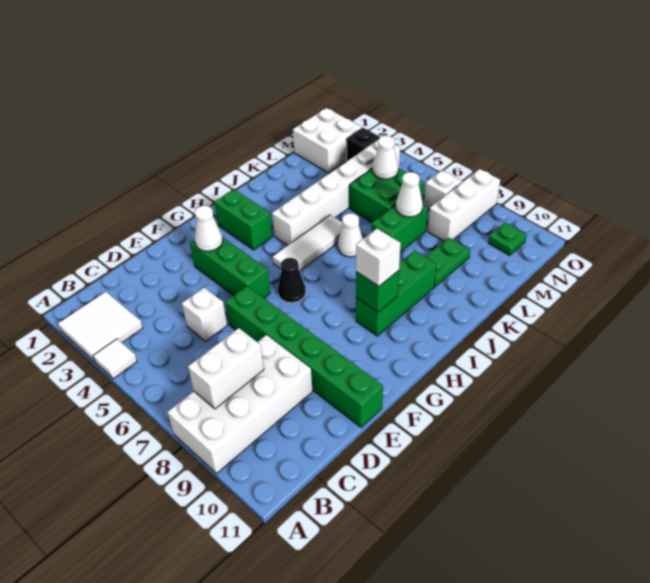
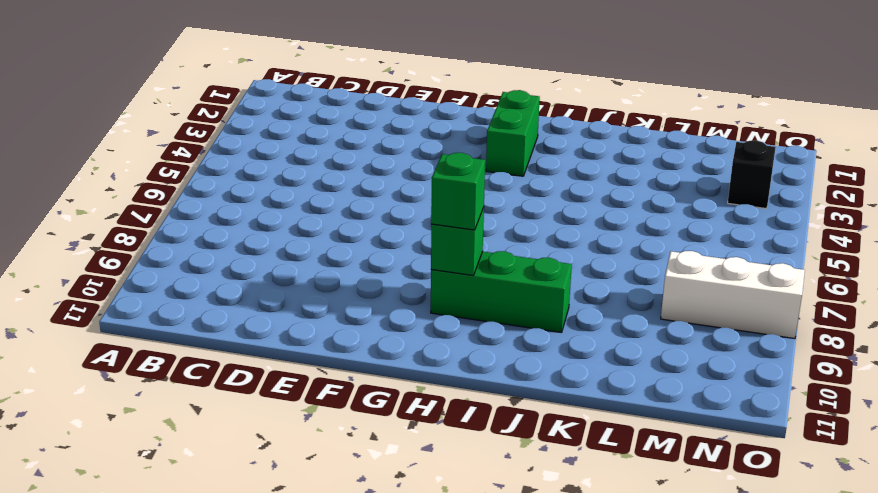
green 1x1 brick [431,153,485,230] -> white 1x1 brick [356,228,401,286]
none -> white 2x2 tile [58,292,143,362]
none -> white 1x1 tile [93,339,137,379]
none -> white 2x4 brick [167,335,312,473]

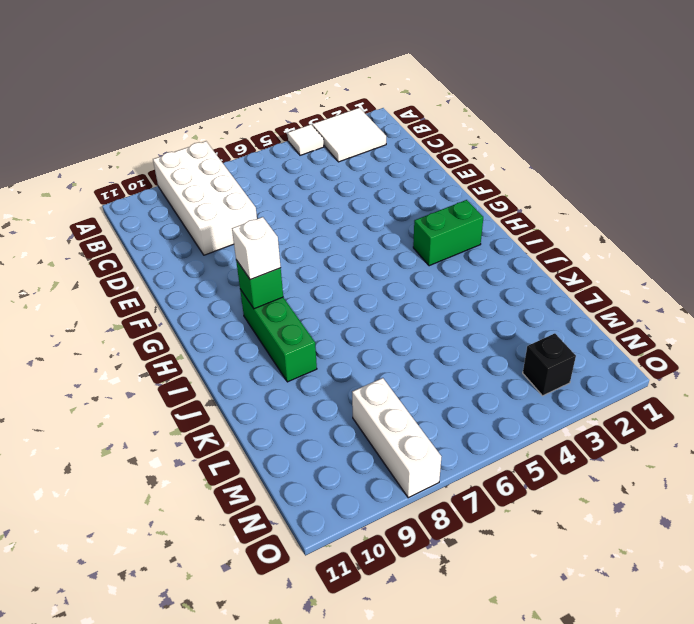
none -> white 1x1 brick [182,288,227,341]
none -> green 1x6 brick [225,286,383,428]
none -> green 1x3 brick [190,237,271,298]

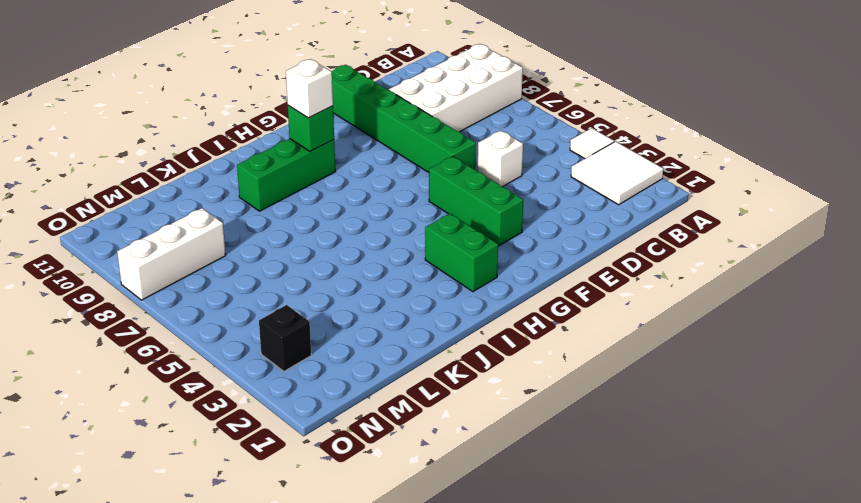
none -> black 1x1 cone [278,258,306,303]
none -> white 1x3 tile [273,215,342,271]
none -> white 1x6 brick [272,140,400,246]

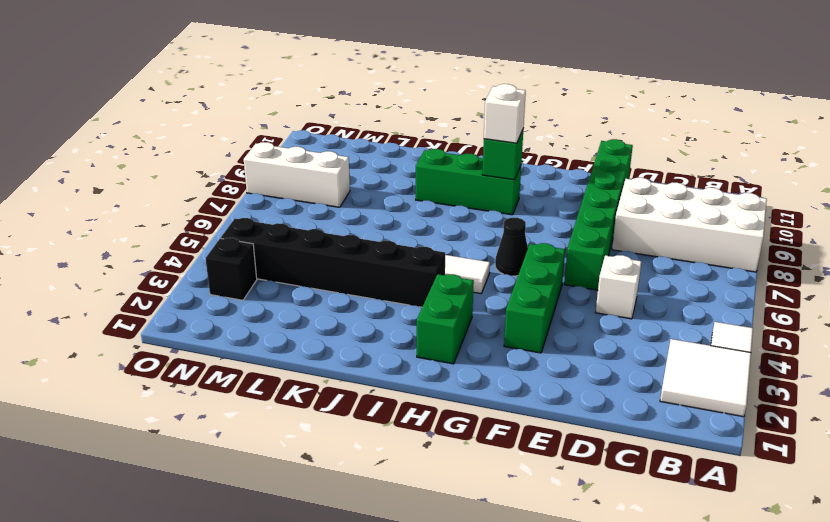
black 1x6 brick [221,218,445,307] -> white 1x6 brick [272,140,400,246]
none -> white 1x1 cone [338,213,363,257]
none -> green 1x2 brick [372,205,428,252]
none -> green 1x2 plate [426,238,470,287]

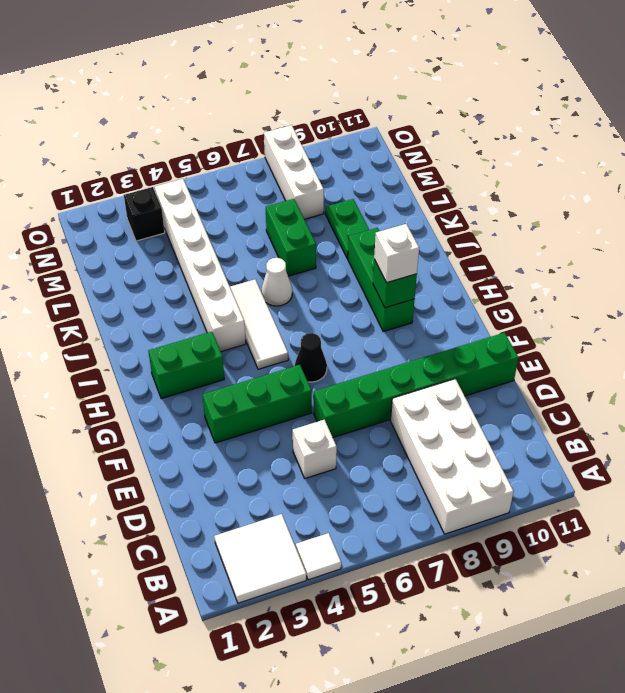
none -> green 2x2 brick [349,168,424,222]
none -> white 2x2 brick [293,108,362,173]
none -> white 1x1 brick [424,170,462,210]

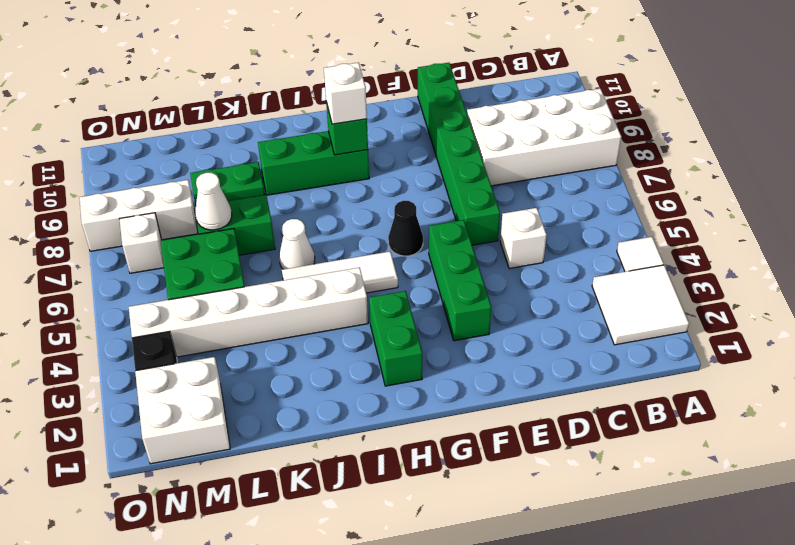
none -> green 1x1 plate [488,222,527,256]
none -> white 1x2 brick [188,328,264,409]
none -> white 1x1 cone [194,206,223,251]

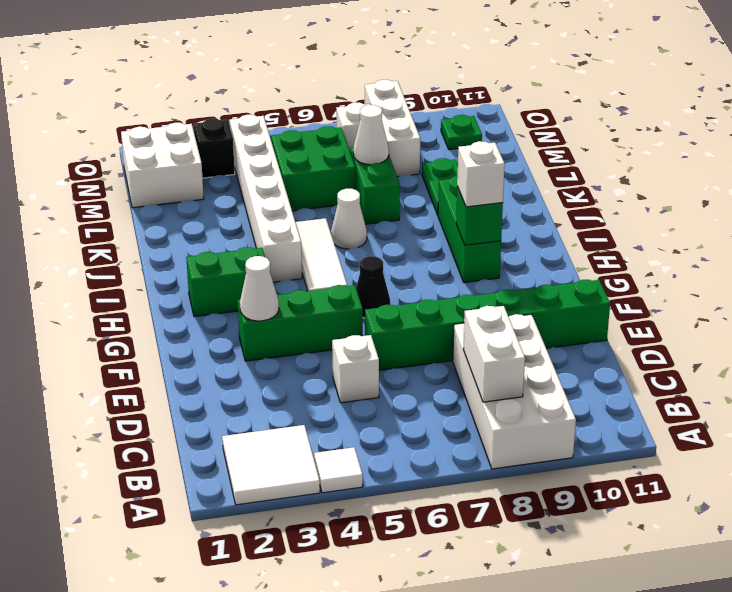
none -> white 1x1 cone [373,136,398,179]

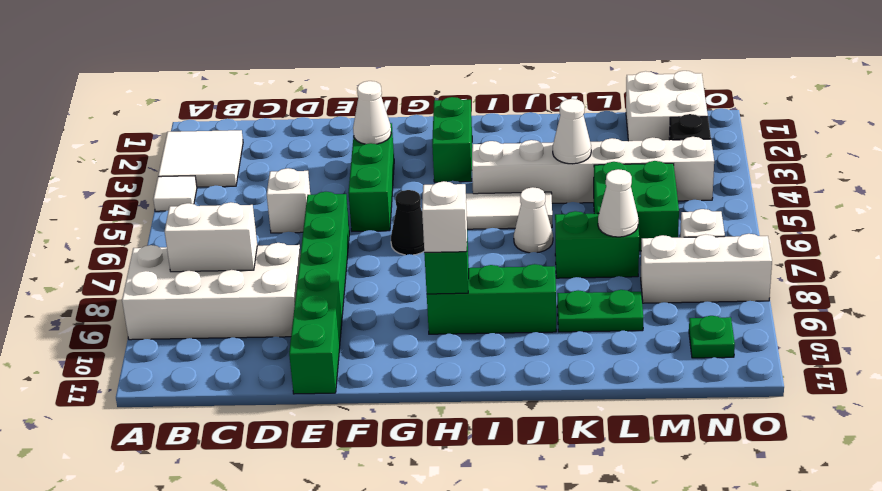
white 1x1 cone [553,99,591,164] -> white 1x1 cone moved to [373,136,398,179]

